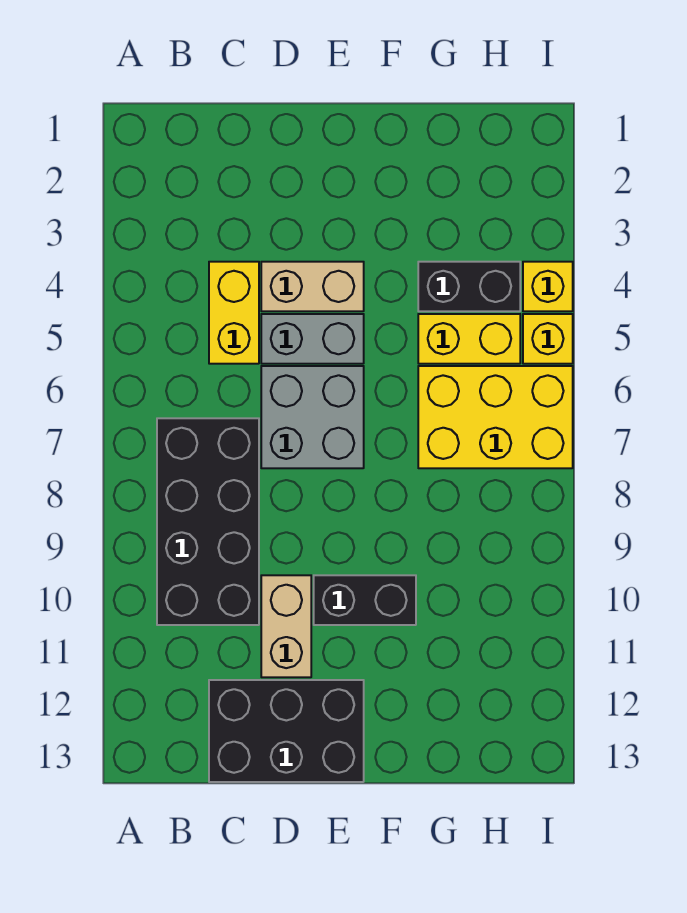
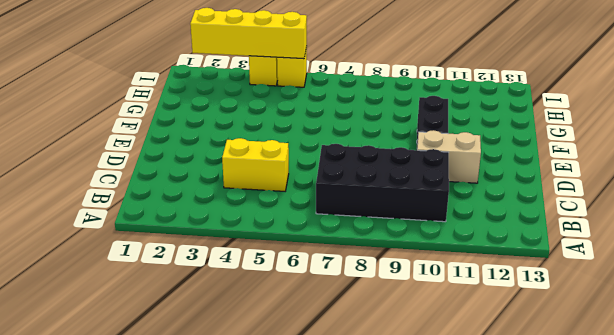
yellow 1x4 brick [190,8,307,59] -> none
none -> black 2x3 brick [209,680,364,782]
none -> tan 1x2 brick [261,262,364,311]
none -> grey 1x2 brick [261,314,364,364]

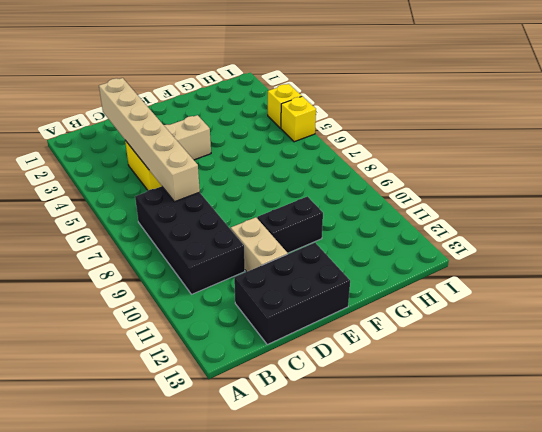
tan 1x6 brick [99,78,200,202] -> none
none -> grey 1x2 brick [261,314,364,364]
none -> grey 2x2 brick [261,366,364,468]
none -> black 1x2 brick [418,262,520,311]

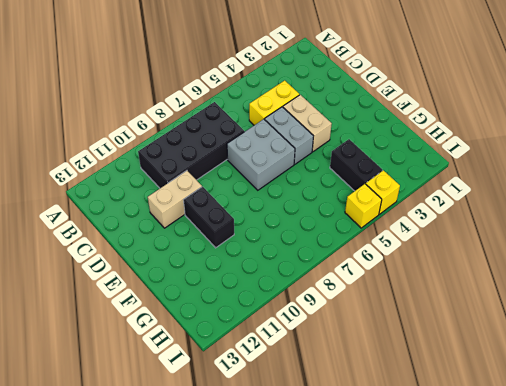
none -> black 2x3 brick [209,680,364,782]
none -> yellow 1x2 brick [418,314,520,364]
none -> yellow 2x3 brick [418,366,573,468]

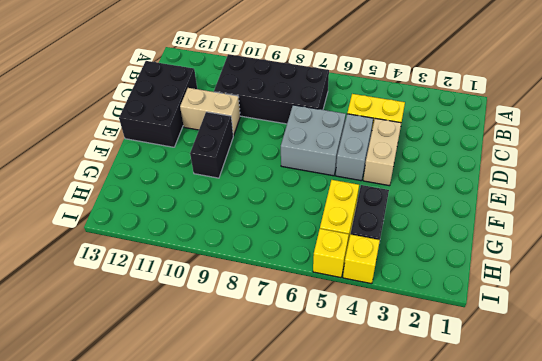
none -> yellow 2x3 brick [418,366,573,468]

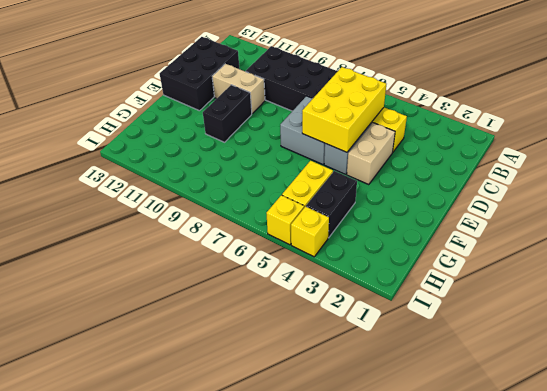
yellow 2x3 brick [302,67,386,152] -> yellow 2x3 brick moved to [418,366,573,468]

